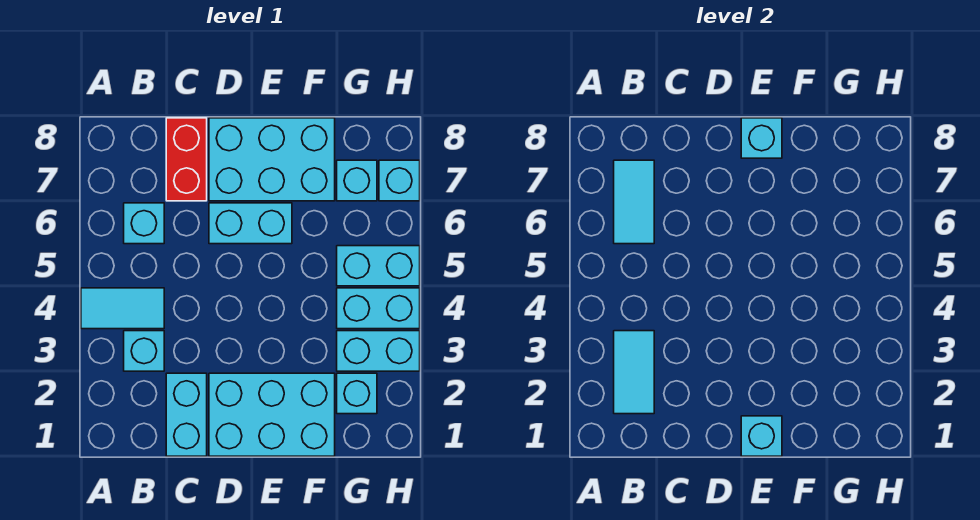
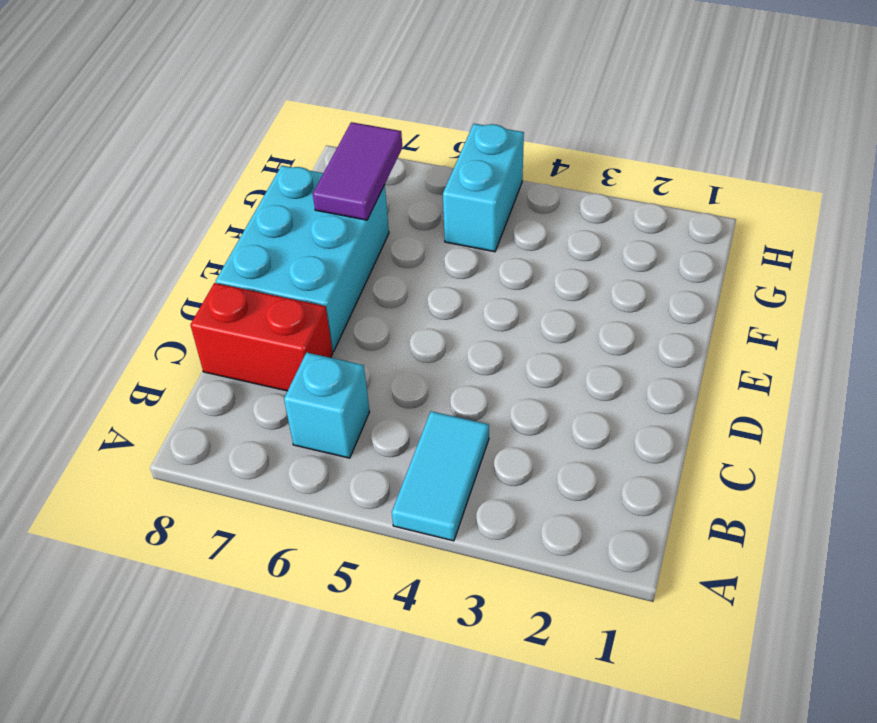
purple 1x2 tile [313,122,402,220] -> none
none -> cyan 1x1 brick [124,331,164,371]
none -> cyan 1x2 brick [166,373,207,456]
none -> cyan 2x3 brick [209,373,335,456]

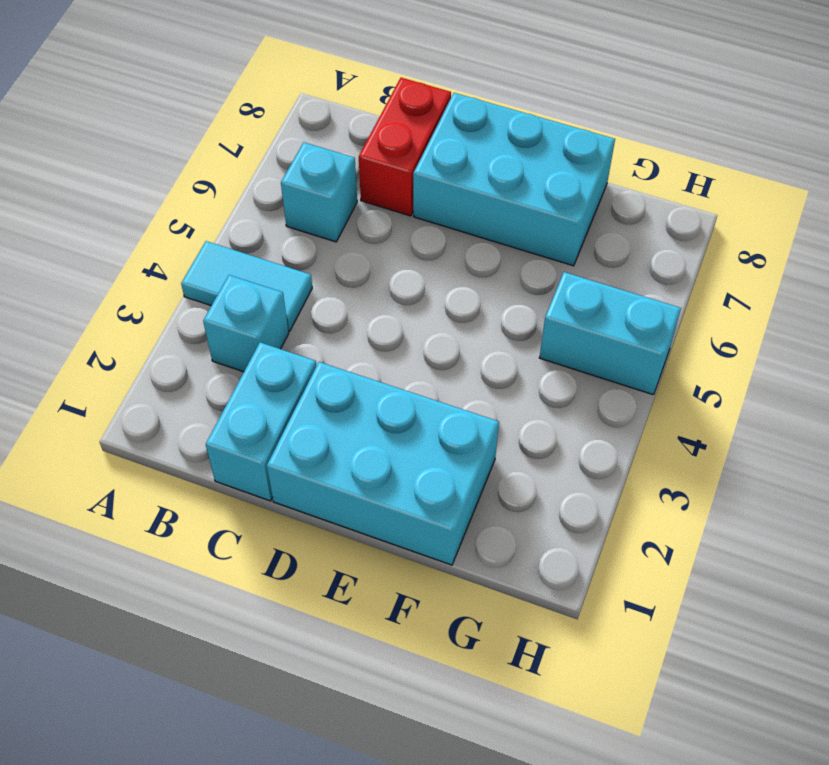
none -> cyan 1x2 brick [209,203,292,244]
none -> cyan 1x1 brick [337,373,377,414]
none -> cyan 1x2 brick [337,331,420,371]

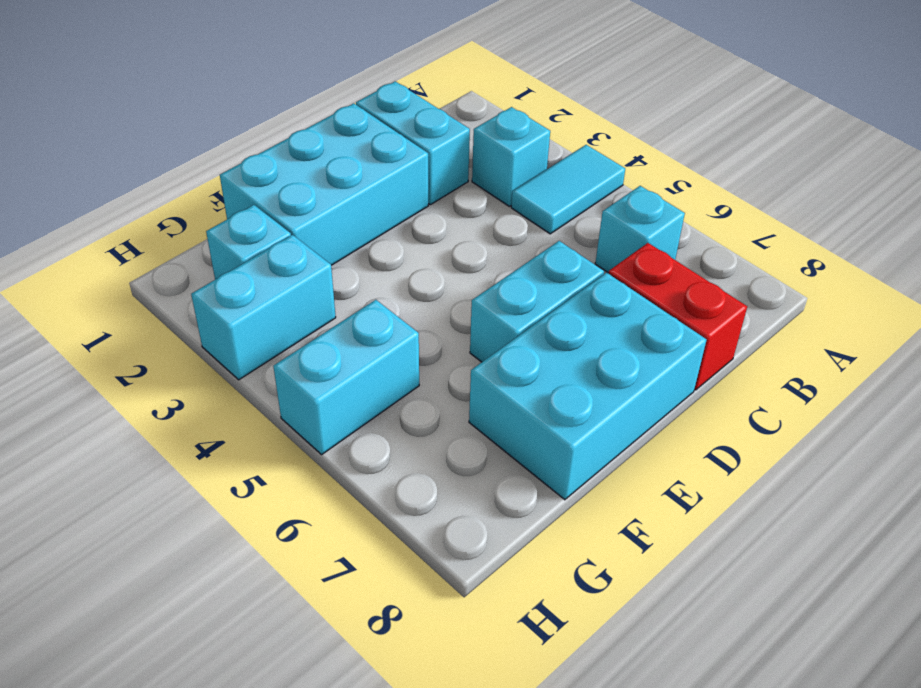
none -> cyan 1x2 brick [337,288,420,329]
none -> cyan 1x1 brick [337,160,377,201]
none -> cyan 1x1 brick [379,160,420,201]

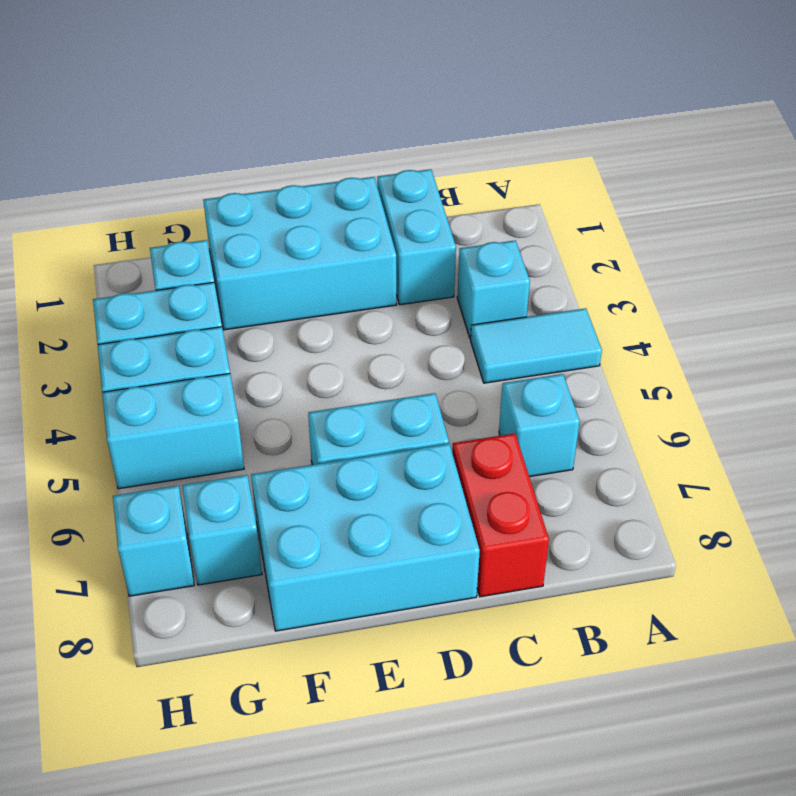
none -> cyan 1x2 tile [614,331,654,414]
none -> cyan 1x2 tile [614,160,654,244]
none -> cyan 1x1 brick [741,416,782,456]

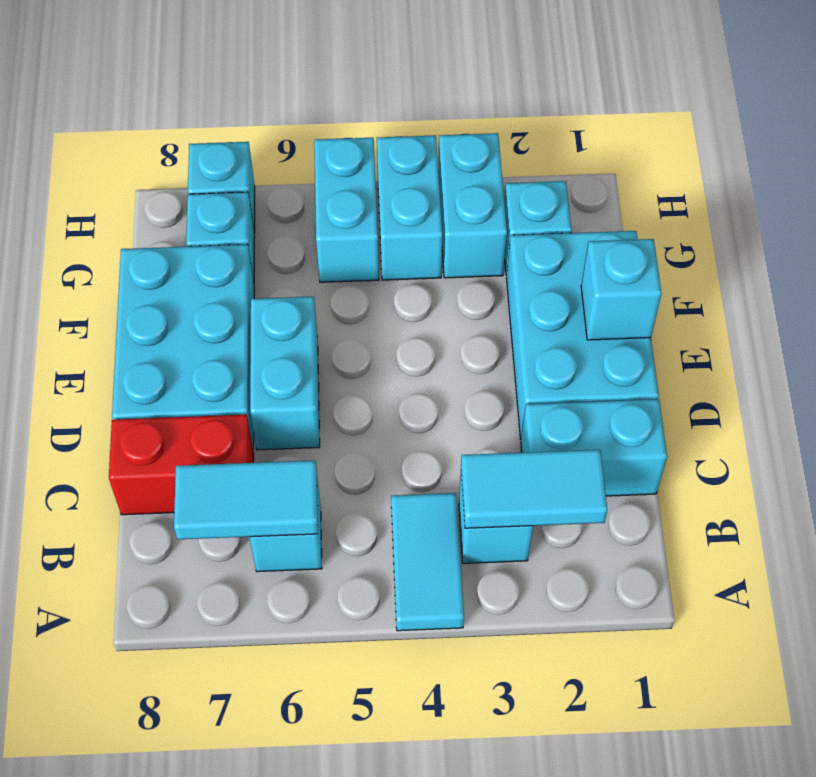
none -> cyan 1x1 brick [741,118,782,158]

